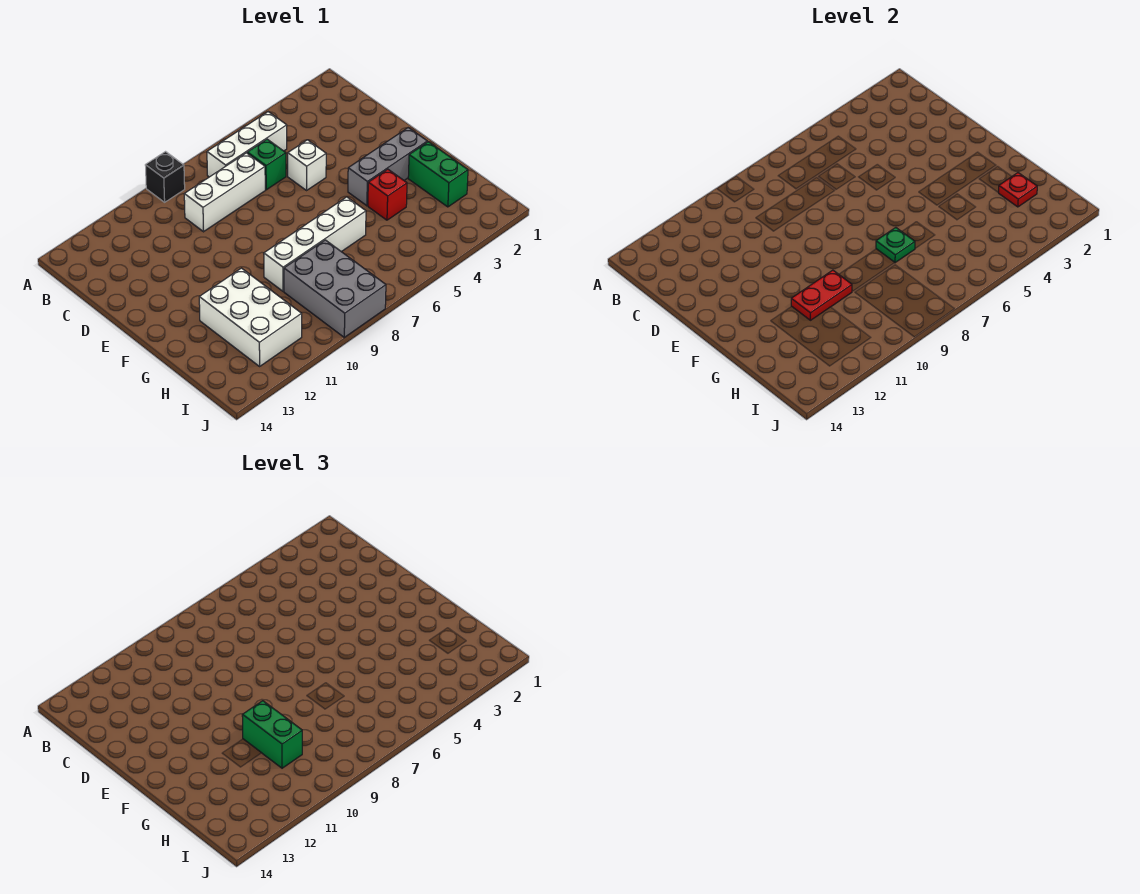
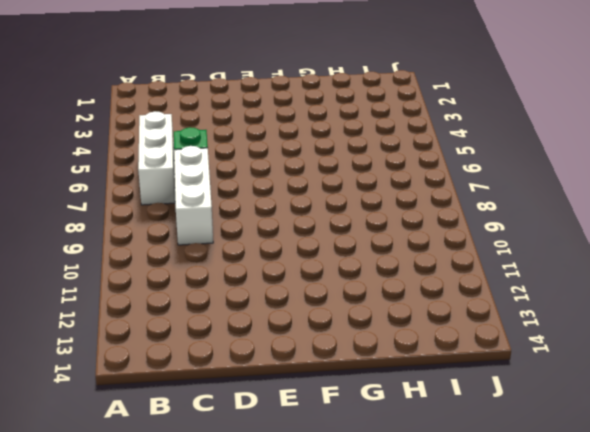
none -> black 1x1 brick [145,152,185,202]
none -> white 1x1 brick [288,140,326,190]
none -> grey 1x3 brick [348,128,427,206]

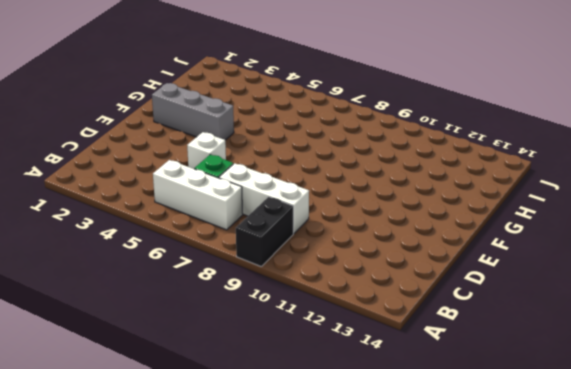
black 1x2 brick [236,197,293,266] -> black 1x1 brick [145,152,185,202]
none -> green 1x2 brick [408,142,468,207]
none -> red 1x1 brick [368,169,407,220]
none -> white 1x4 brick [264,197,366,291]

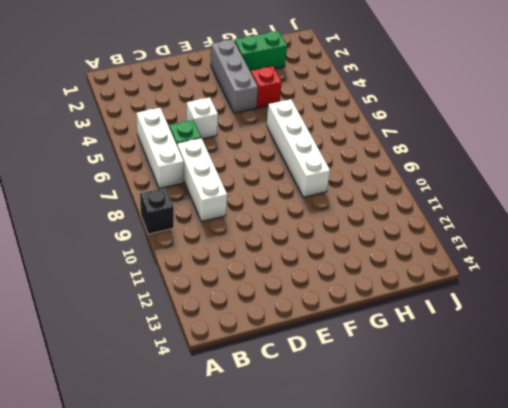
none -> white 2x3 brick [199,268,302,366]
none -> grey 2x3 brick [284,240,386,337]
none -> green 1x1 plate [876,228,915,263]

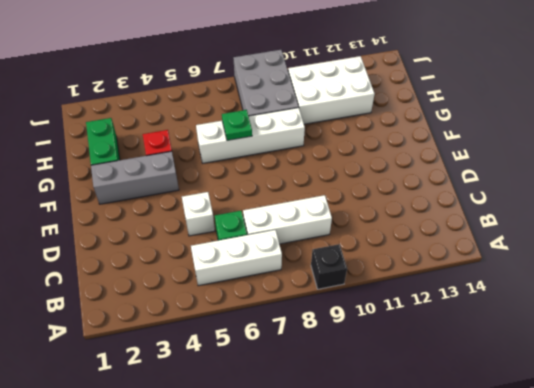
white 2x3 brick [288,56,375,124] -> white 2x3 brick turned to [199,268,302,366]
none -> red 1x2 plate [791,270,852,320]
none -> red 1x1 plate [999,173,1037,207]
none -> green 1x2 brick [242,701,302,768]

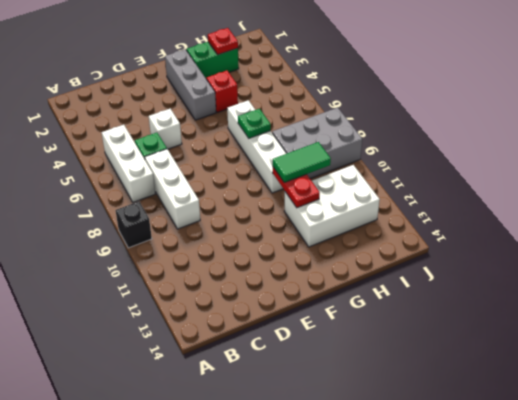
green 1x2 tile [273,142,331,182] -> green 1x2 brick [242,701,302,768]

